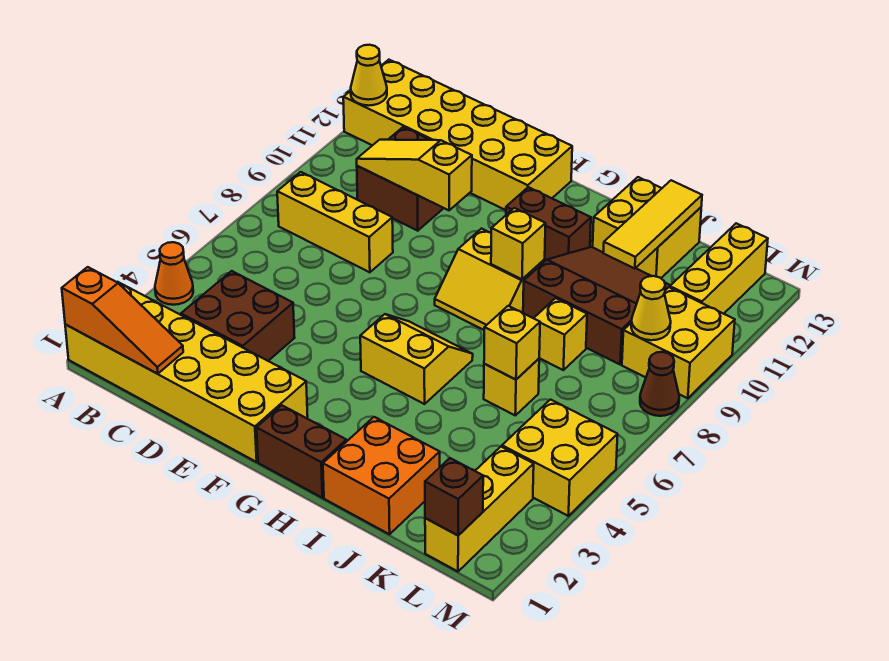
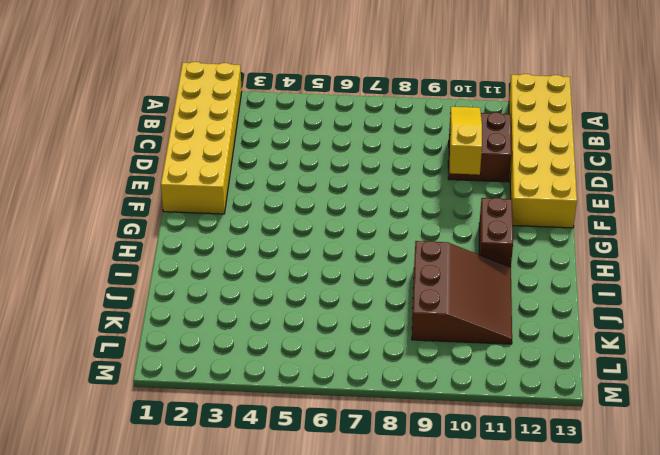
none -> orange 1x1 cone [155,242,193,305]
none -> yellow 1x3 brick [277,172,393,272]
none -> brown 2x2 brick [181,271,295,361]

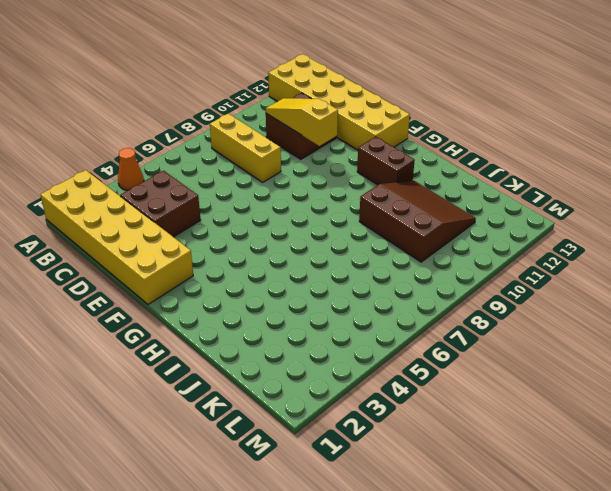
none -> brown 1x2 brick [257,405,346,498]
none -> yellow 2x2 slope [360,314,473,404]
none -> yellow 2x2 slope [435,229,545,330]

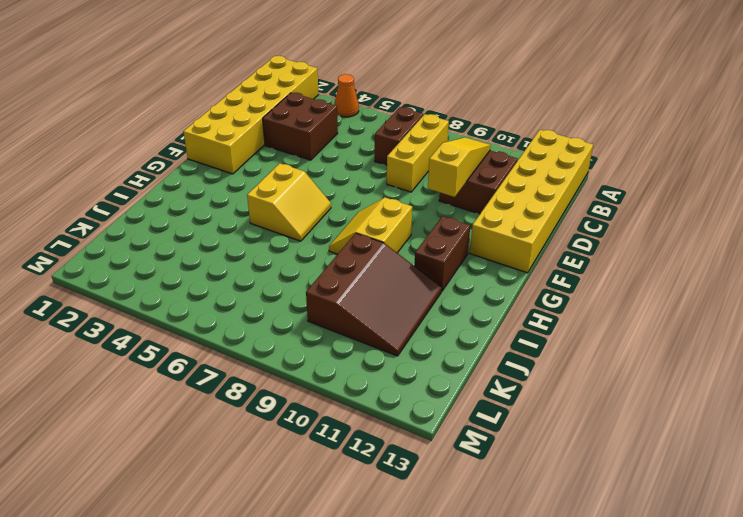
brown 1x2 brick [375,107,423,165] -> brown 1x2 brick moved to [257,405,346,498]
none -> orange 2x2 brick [323,417,440,534]
none -> yellow 2x2 brick [593,177,701,278]
none -> yellow 1x1 brick [484,359,539,415]

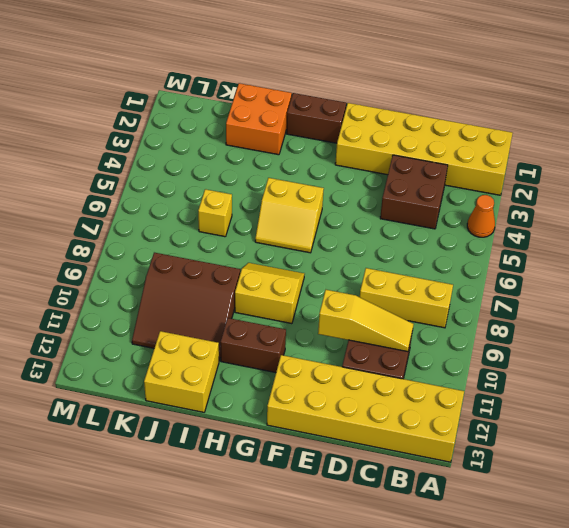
none -> yellow 1x1 brick [534,298,587,370]
none -> yellow 1x3 brick [425,447,534,571]
none -> yellow 2x2 brick [502,400,618,516]

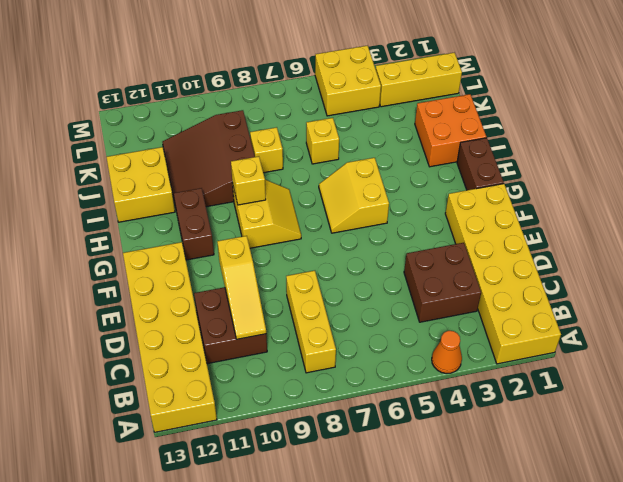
none -> yellow 2x2 brick [622,287,735,398]
none -> yellow 1x3 brick [670,223,768,314]
none -> brown 1x1 cone [640,352,679,416]

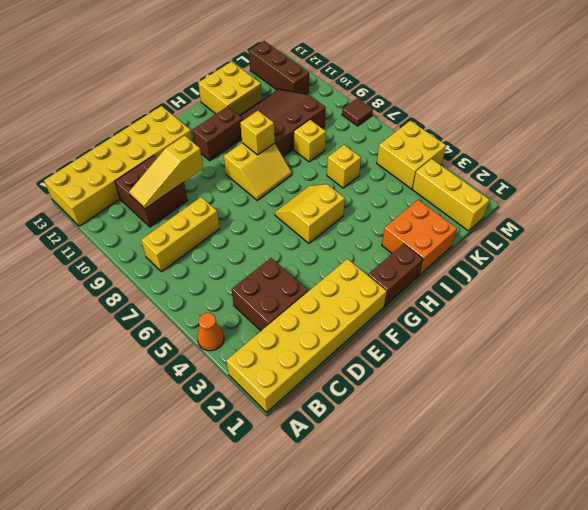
brown 1x3 brick [249,41,309,95] -> yellow 1x3 brick [670,223,768,314]
brown 1x1 tile [342,98,373,126] -> brown 1x1 cone [640,352,679,416]
none -> yellow 2x2 brick [622,287,735,398]
none -> orange 1x3 slope [62,267,183,374]
none -> yellow 1x1 cone [351,45,387,106]

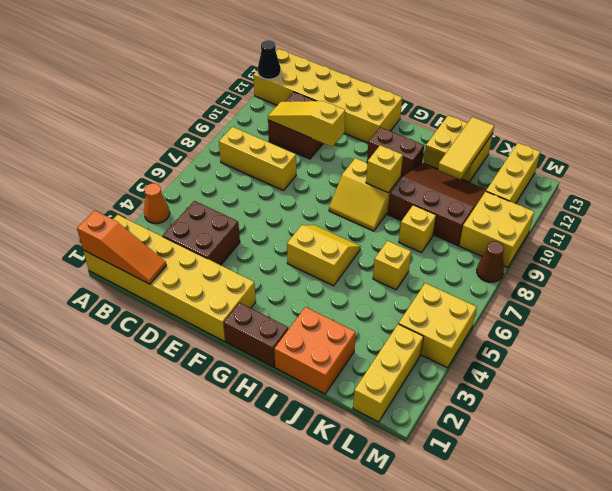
black 1x1 cone [258,40,281,79] -> yellow 1x1 cone [351,45,387,106]
none -> yellow 1x1 brick [484,306,540,380]
none -> brown 1x1 brick [425,458,483,535]
none -> yellow 1x1 cone [631,276,671,340]

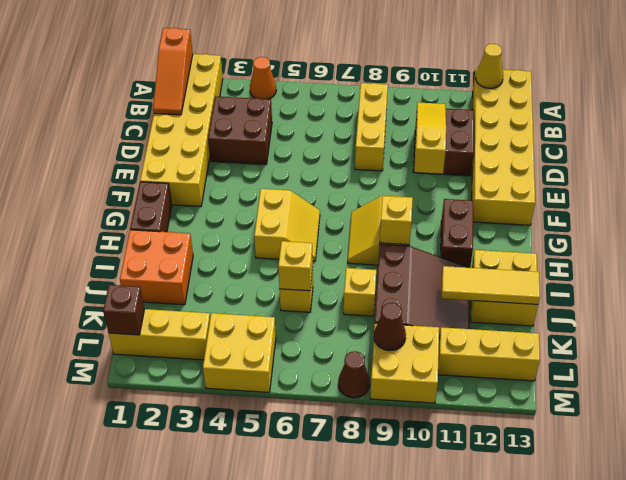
brown 1x1 cone [374,303,406,351] -> yellow 1x1 cone [631,276,671,340]

